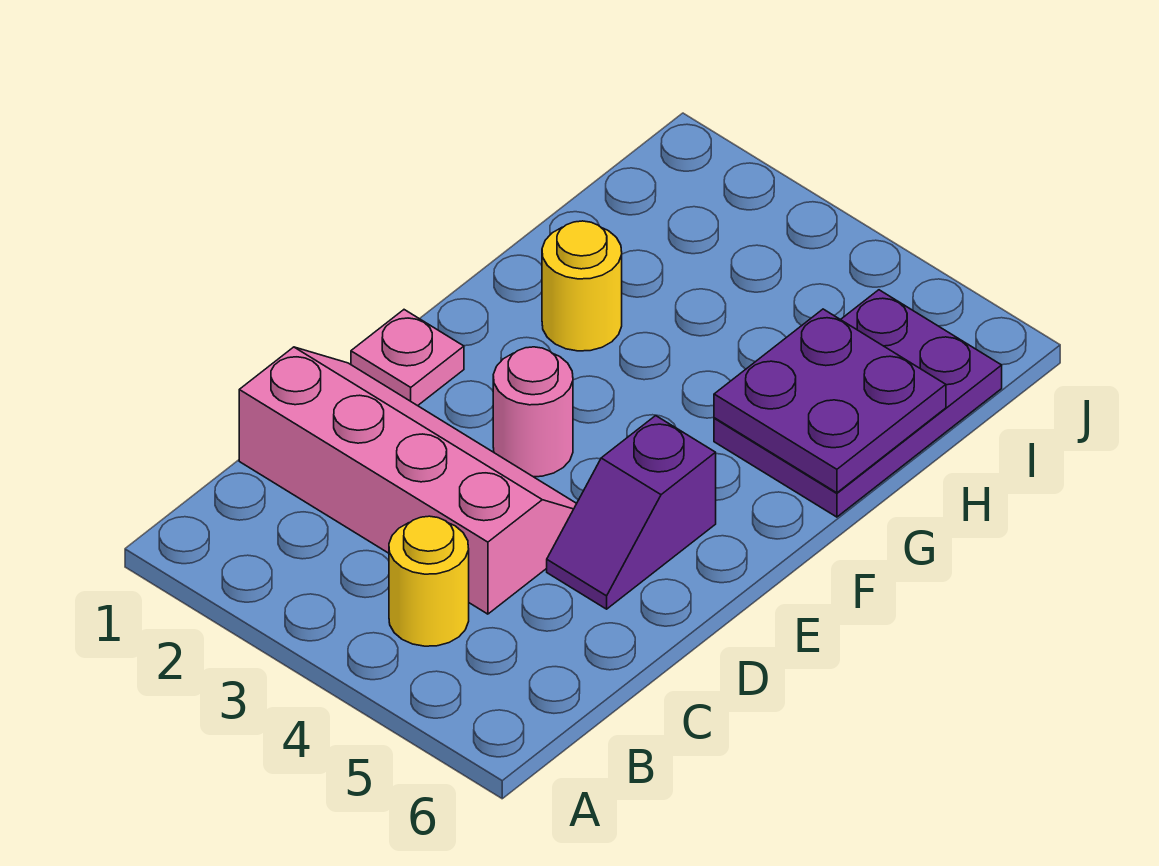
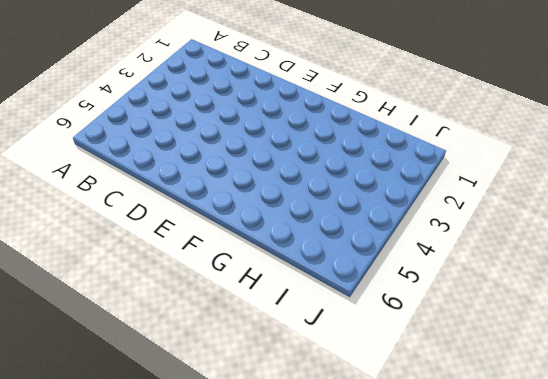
none -> yellow 1x1 round brick [389,516,469,646]
none -> pink 2x4 slope [239,347,577,614]

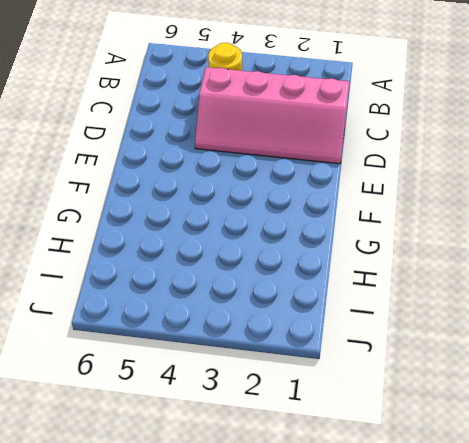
none -> purple 1x2 slope [547,416,716,609]
none -> pink 1x1 plate [351,310,464,406]

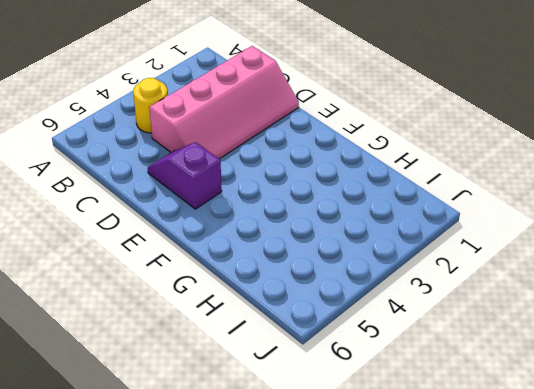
none -> pink 1x1 plate [351,310,464,406]
none -> pink 1x1 round brick [493,347,573,477]

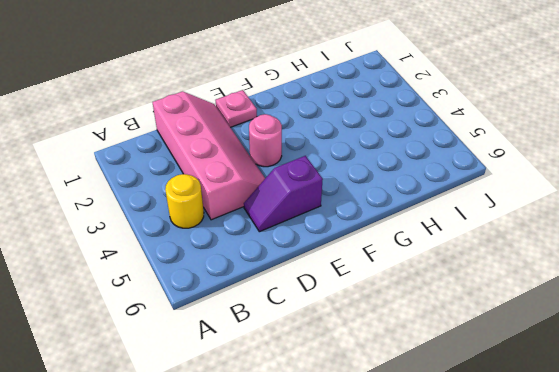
none -> yellow 1x1 round brick [542,221,622,351]
none -> purple 2x3 plate [714,290,1002,517]

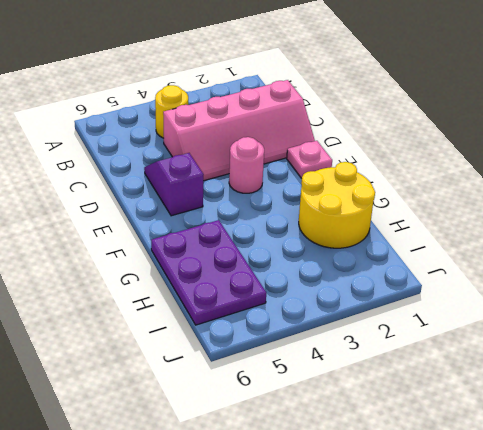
yellow 2x2 round brick [299,162,375,248] -> yellow 1x1 round brick [542,221,622,351]
none -> purple 2x2 plate [714,309,946,493]

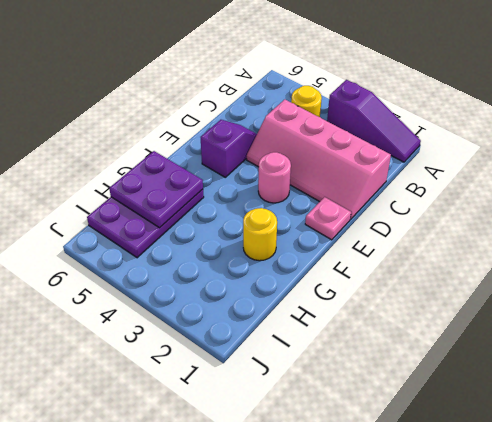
purple 1x3 slope [327,80,421,162] -> none

